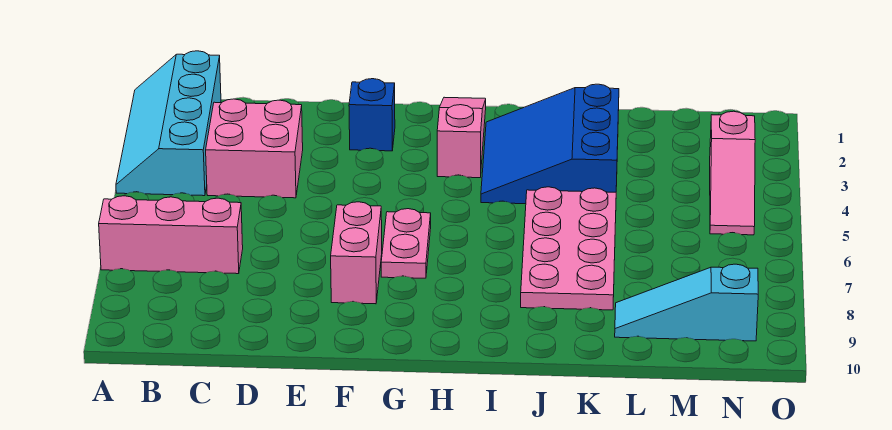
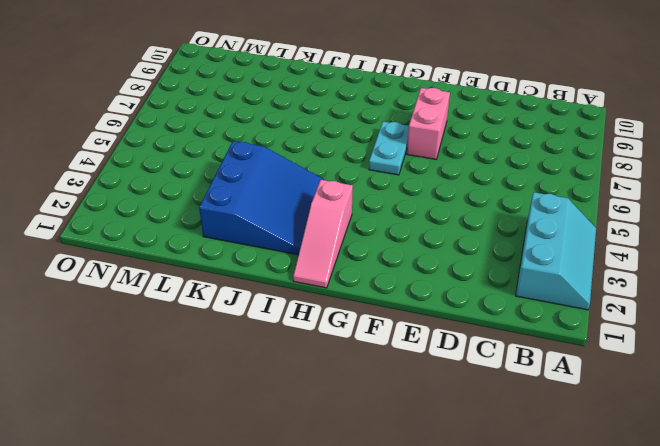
cyan 2x3 slope [516,192,596,310] -> cyan 2x4 slope [116,51,221,196]
cyan 1x2 plate [369,122,409,175] -> pink 1x2 plate [381,209,431,278]
none -> pink 1x3 brick [99,196,243,274]
none -> pink 2x2 brick [206,99,303,198]

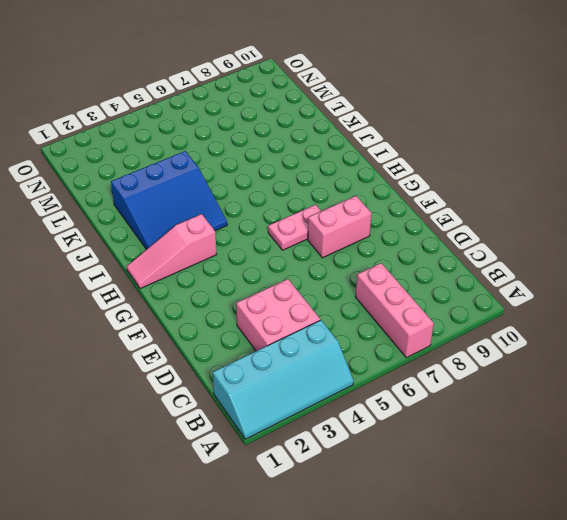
none -> blue 1x1 brick [349,79,395,151]
none -> pink 2x4 plate [521,187,616,310]

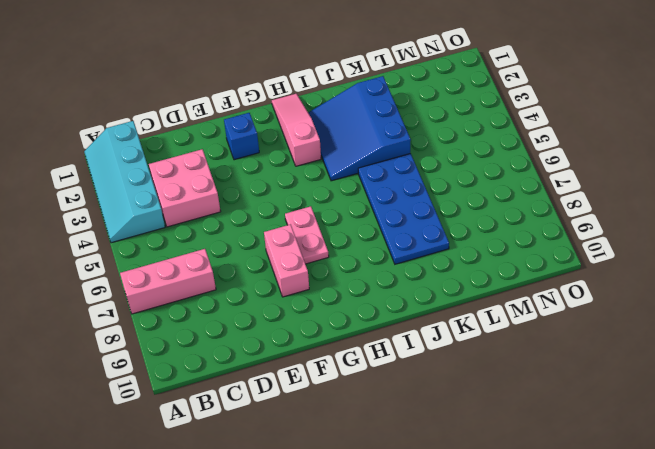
blue 2x4 plate [358,153,449,264] -> pink 2x4 plate [521,187,616,310]
none -> cyan 1x3 slope [615,264,758,341]
none -> pink 1x3 slope [710,111,755,235]

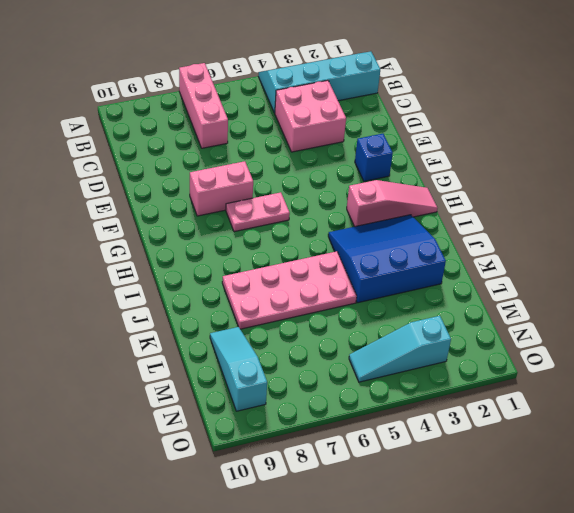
cyan 1x3 slope [349,316,451,382] -> pink 1x3 slope [710,111,755,235]

